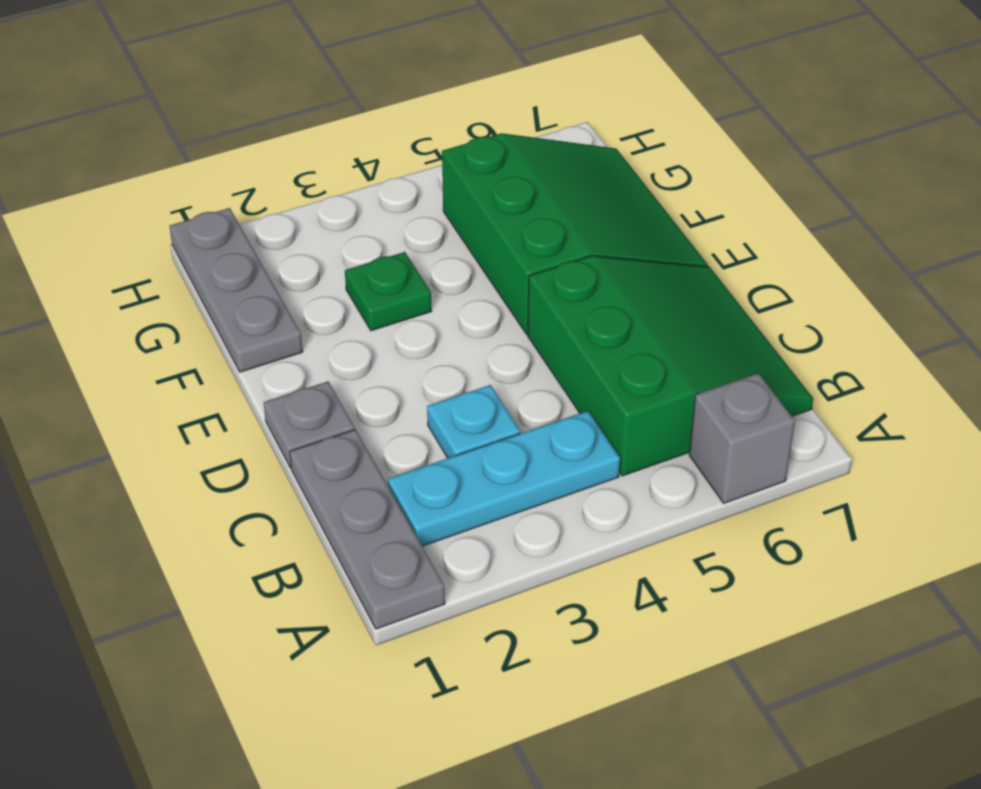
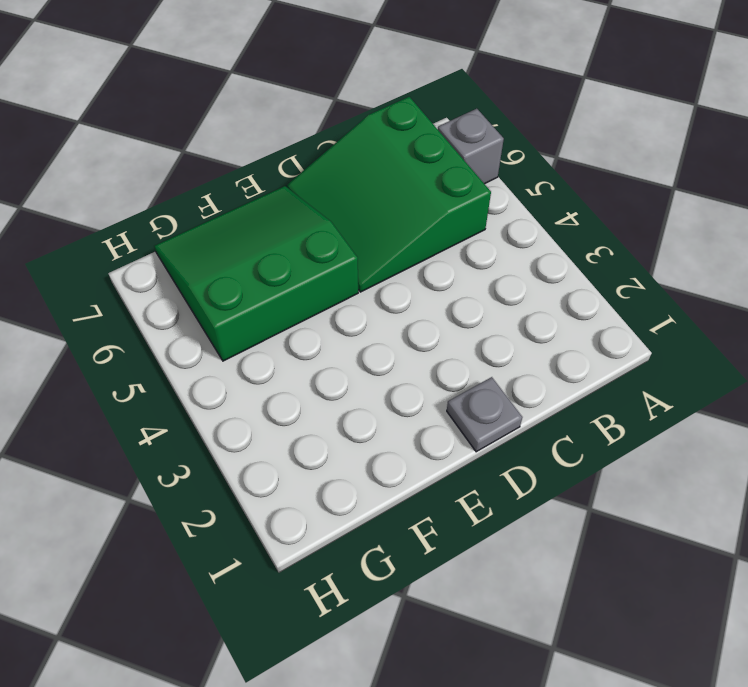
green 3x3 slope [287,97,491,292] -> green 3x3 slope turned to [528,256,813,476]
none -> grey 1x3 plate [290,429,445,629]
none -> cyan 1x3 plate [388,411,620,546]

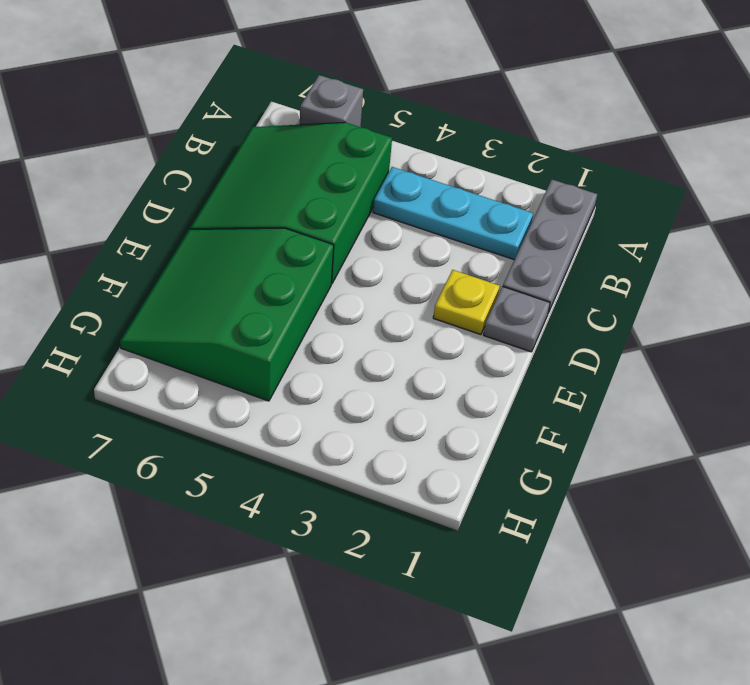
yellow 1x1 plate [433,270,500,335] -> none
none -> cyan 1x1 plate [427,385,520,458]
none -> grey 1x3 plate [170,208,303,372]

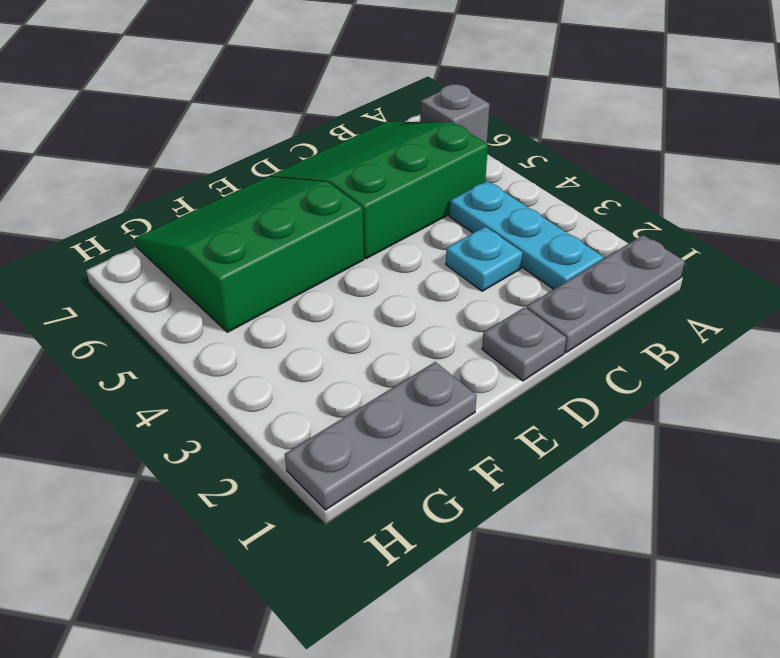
none -> green 1x1 plate [345,252,432,331]

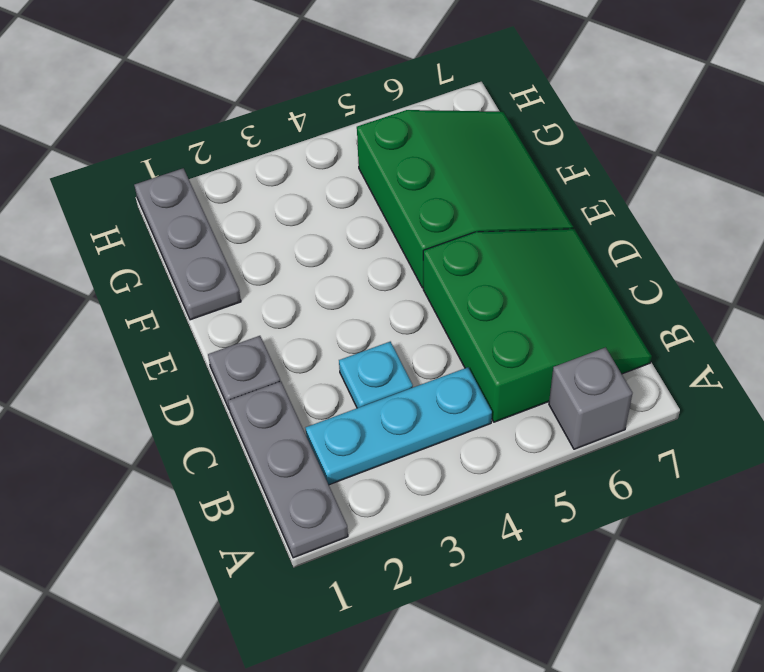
none -> green 1x1 plate [345,252,432,331]

